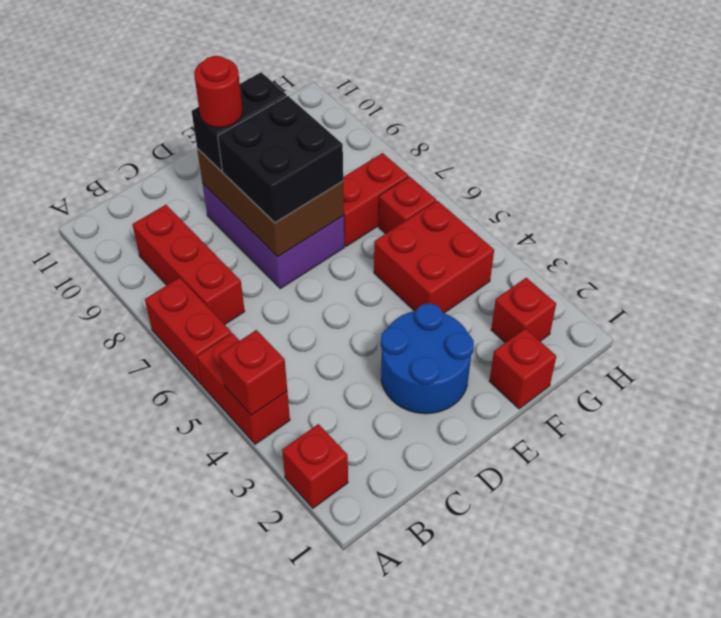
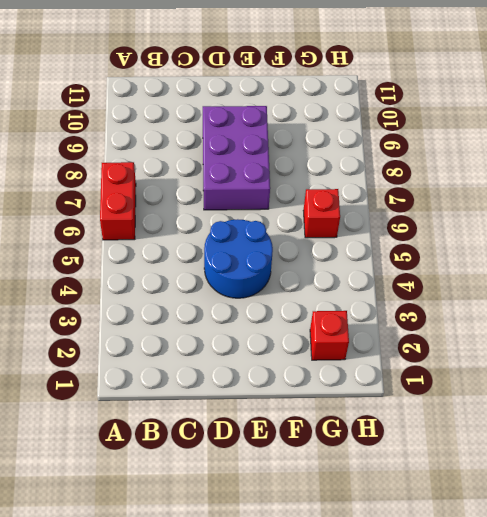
blue 2x2 round brick [204,219,273,298] -> blue 2x2 round brick moved to [381,303,474,414]
none -> red 1x1 brick [282,424,348,508]
none -> red 1x2 brick [197,333,290,444]
none -> red 1x3 brick [132,205,245,325]

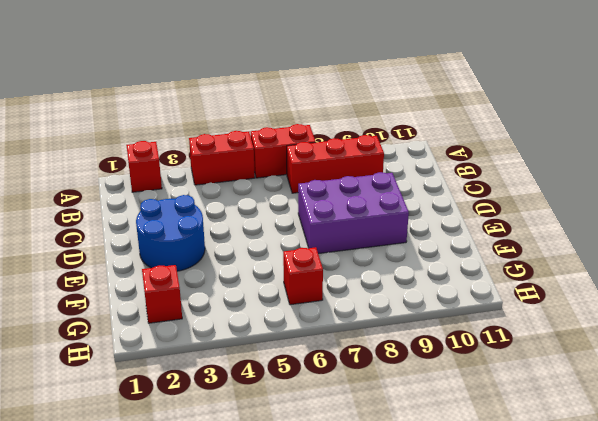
none -> red 1x1 brick [489,329,556,409]
none -> red 2x2 brick [374,201,494,313]
none -> red 1x2 brick [343,153,408,246]

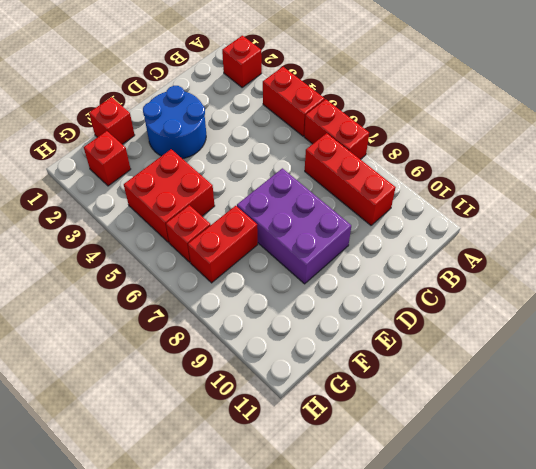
none -> red 1x1 brick [219,330,287,415]
none -> brown 2x3 brick [197,149,344,257]
none -> black 2x2 brick [218,96,343,223]

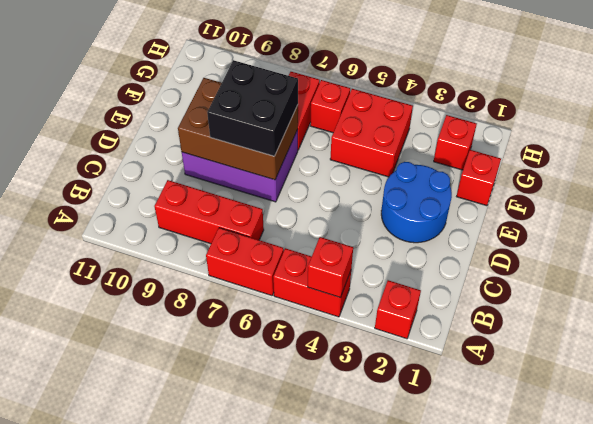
none -> black 1x2 brick [192,72,287,171]
none -> red 1x1 round brick [194,56,243,128]

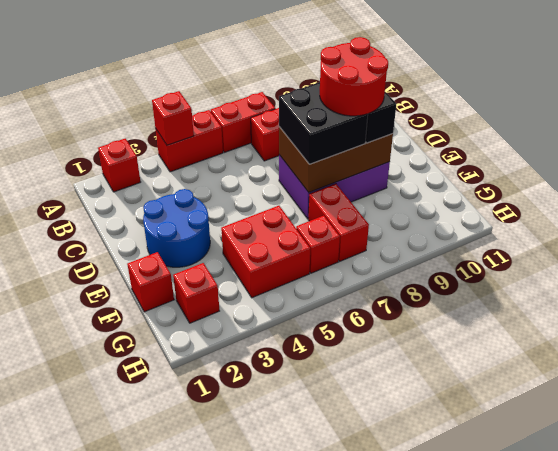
red 2x2 round brick [320,37,388,116] -> red 1x1 round brick [194,56,243,128]

